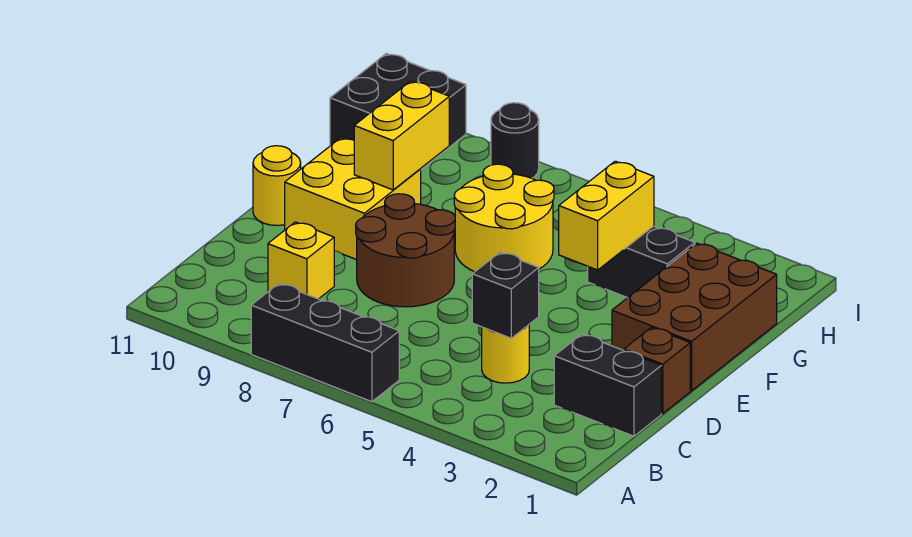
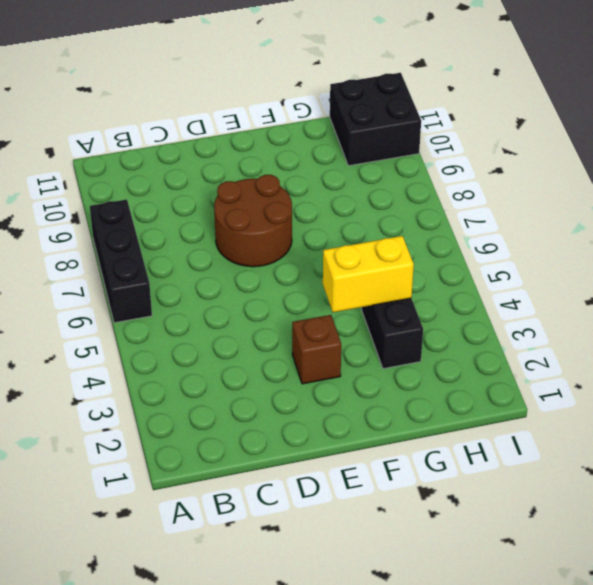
brown 1x1 brick [292,315,341,384] -> brown 1x1 brick moved to [624,328,690,414]
none -> black 1x2 brick [554,334,661,436]
none -> yellow 1x1 round brick [482,325,529,383]
none -> yellow 1x1 brick [268,222,334,299]

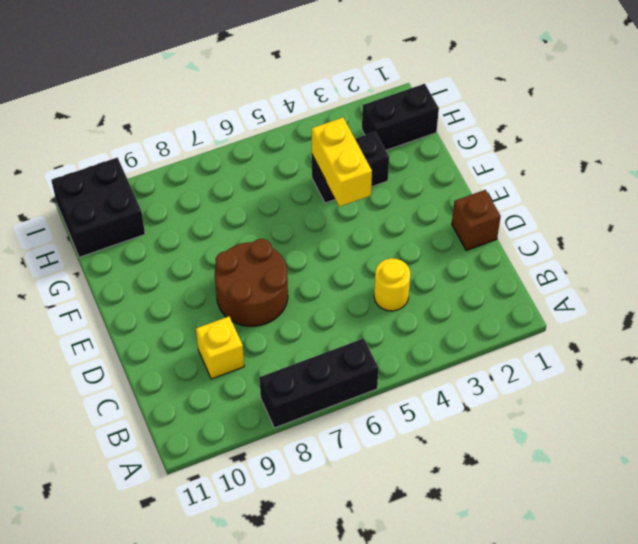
black 1x2 brick [362,84,439,150] -> black 1x2 brick moved to [554,334,661,436]
none -> brown 2x3 brick [612,243,777,391]
none -> yellow 2x2 brick [285,138,421,260]
none -> yellow 1x1 round brick [253,146,301,225]

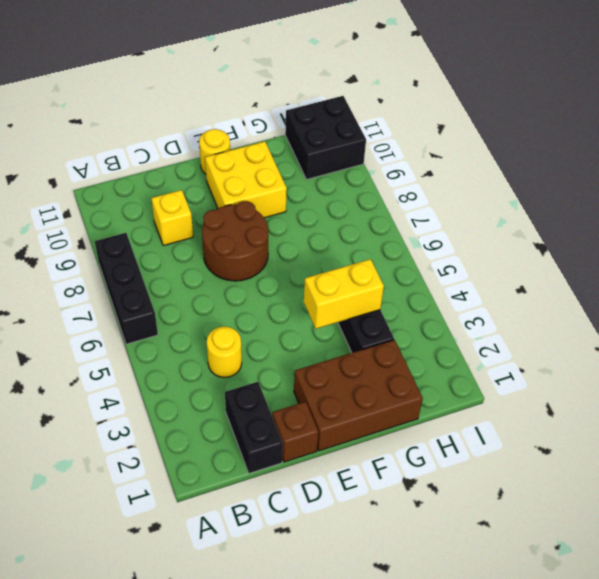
none -> yellow 2x2 round brick [454,164,554,272]
none -> black 1x1 round brick [491,103,539,178]
none -> black 1x1 brick [472,252,539,338]

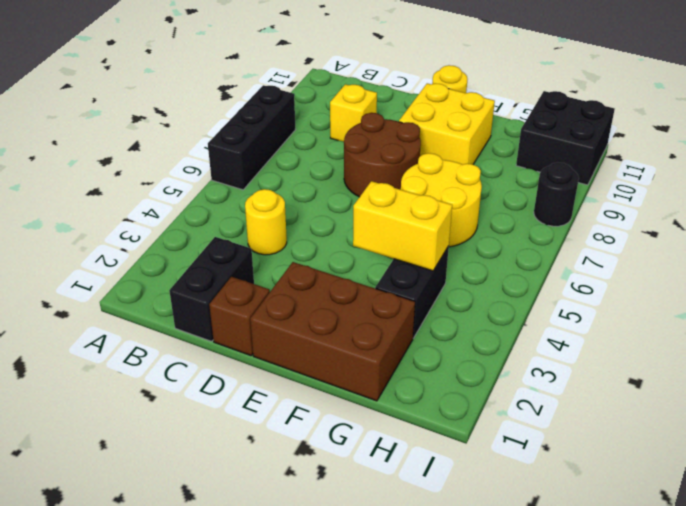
none -> black 1x1 brick [472,252,539,338]
none -> yellow 1x2 brick [354,81,449,190]

